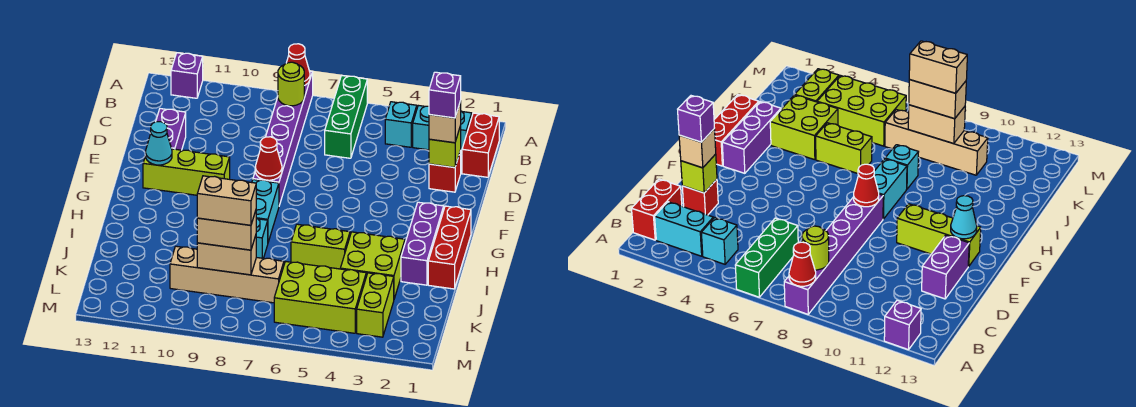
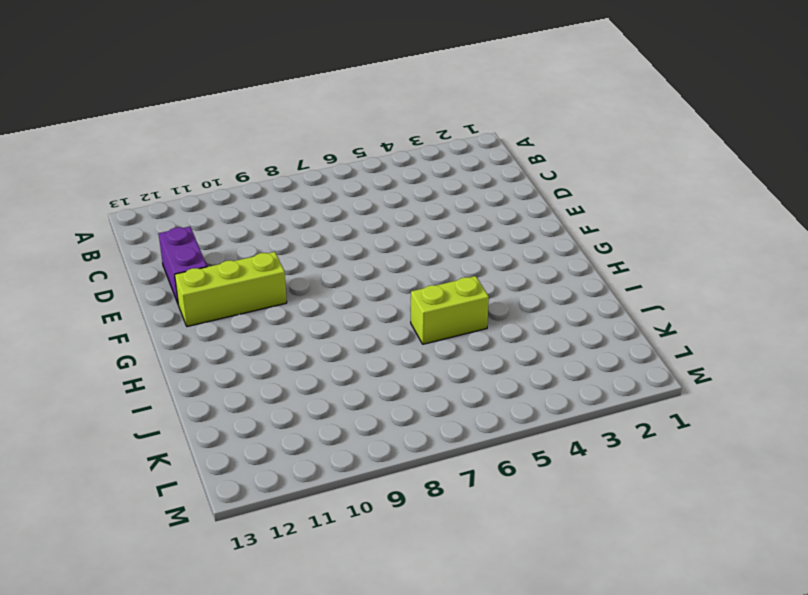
none -> green 1x3 brick [325,76,367,158]
none -> purple 1x6 brick [253,71,313,205]
none -> purple 1x1 brick [171,53,203,98]

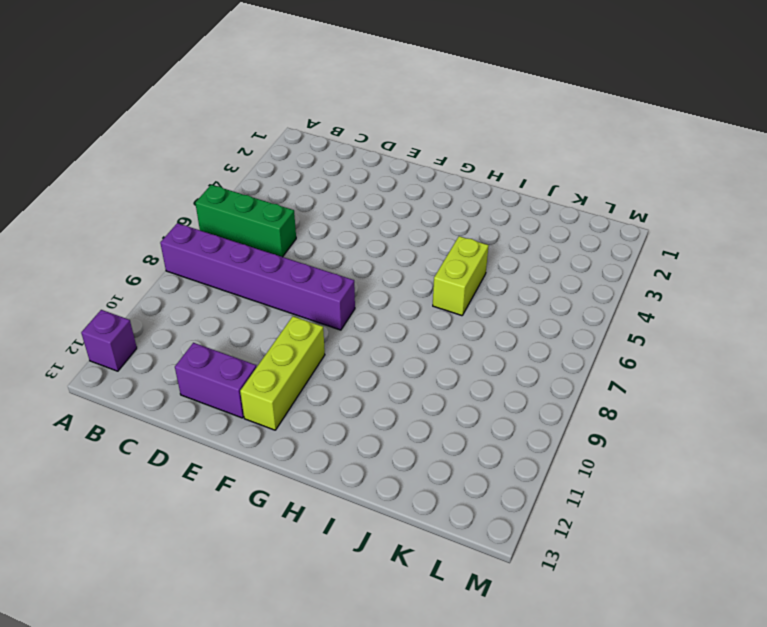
none -> red 1x2 brick [462,113,499,177]
none -> cyan 1x2 brick [413,105,472,154]
none -> cyan 1x1 brick [385,102,417,147]

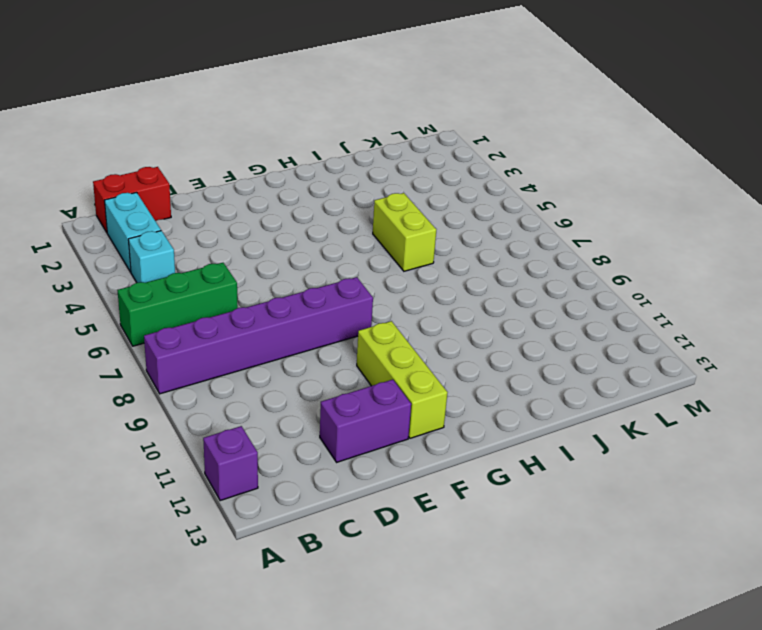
none -> red 1x1 brick [429,150,461,192]
none -> red 1x3 brick [428,206,471,289]
none -> purple 1x3 brick [401,202,444,285]

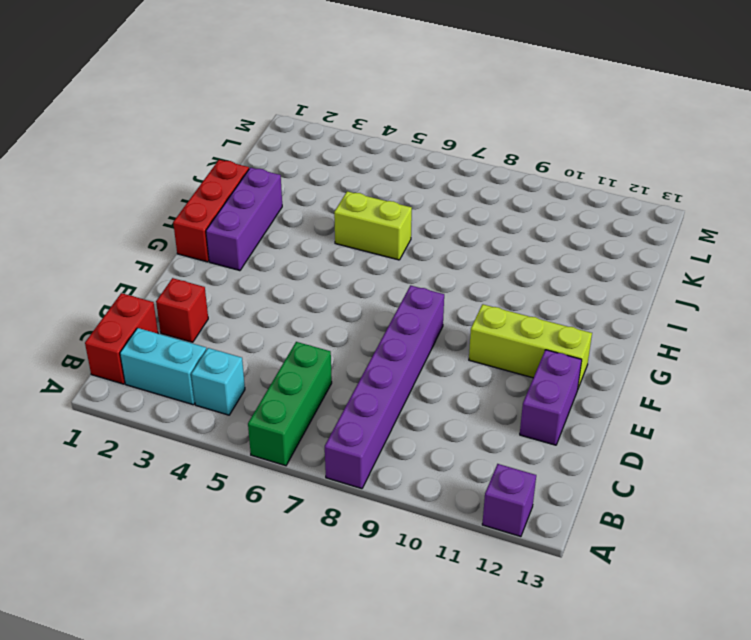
none -> cyan 1x2 brick [252,180,279,242]
none -> lime 2x2 brick [340,232,405,299]
none -> cyan 1x1 brick [256,218,268,258]

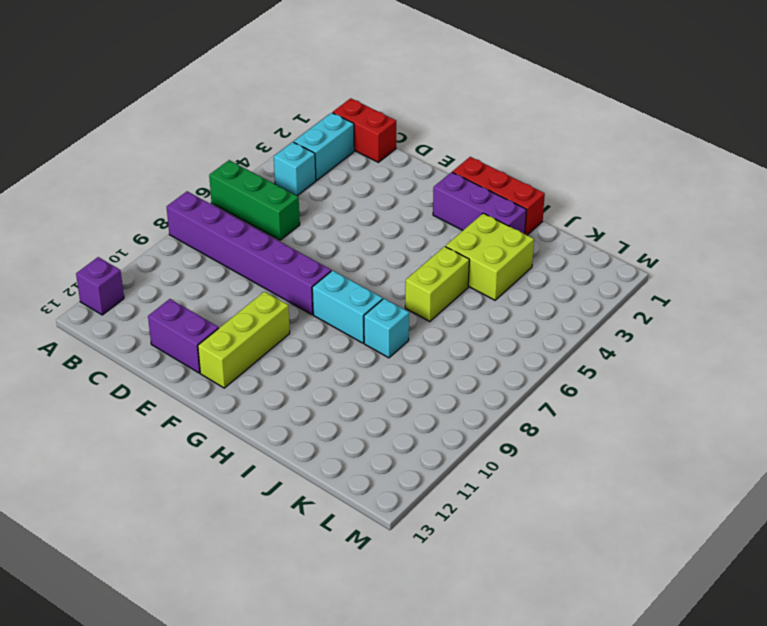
none -> red 1x1 brick [429,150,461,192]
none -> lime 1x2 brick [357,273,394,337]
none -> lime 2x3 brick [274,262,366,333]

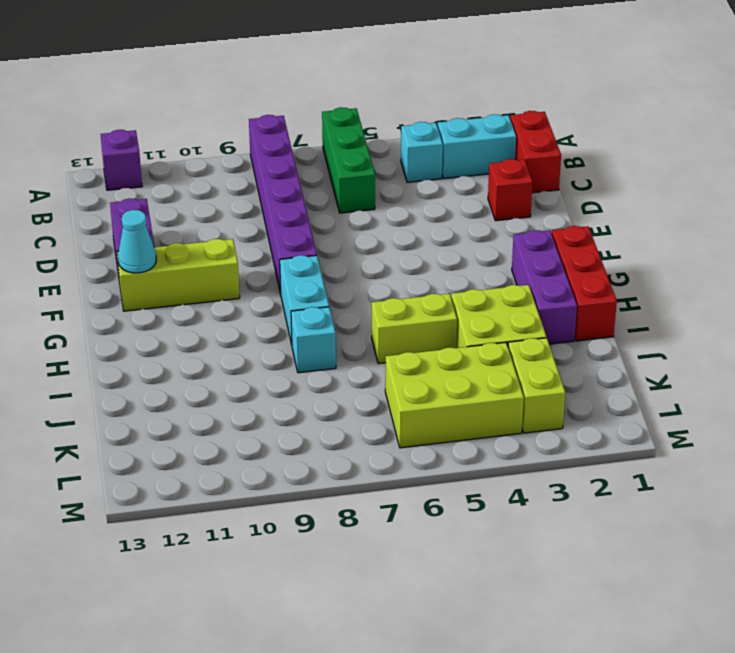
none -> tan 1x4 brick [170,246,284,303]
none -> red 1x1 cone [287,44,310,86]
none -> lime 1x1 round brick [278,62,304,106]

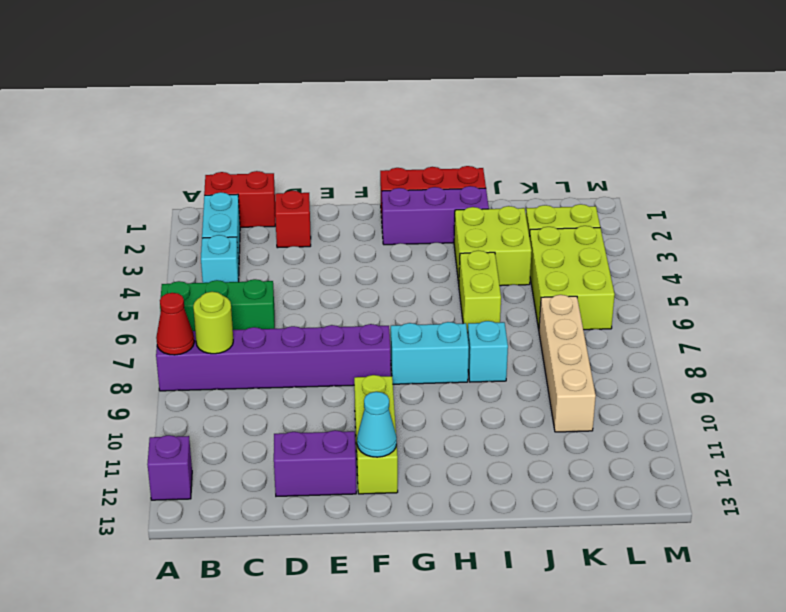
none -> lime 1x1 brick [429,126,461,167]
none -> red 1x1 cone [255,137,282,180]
none -> tan 1x2 brick [197,236,256,275]

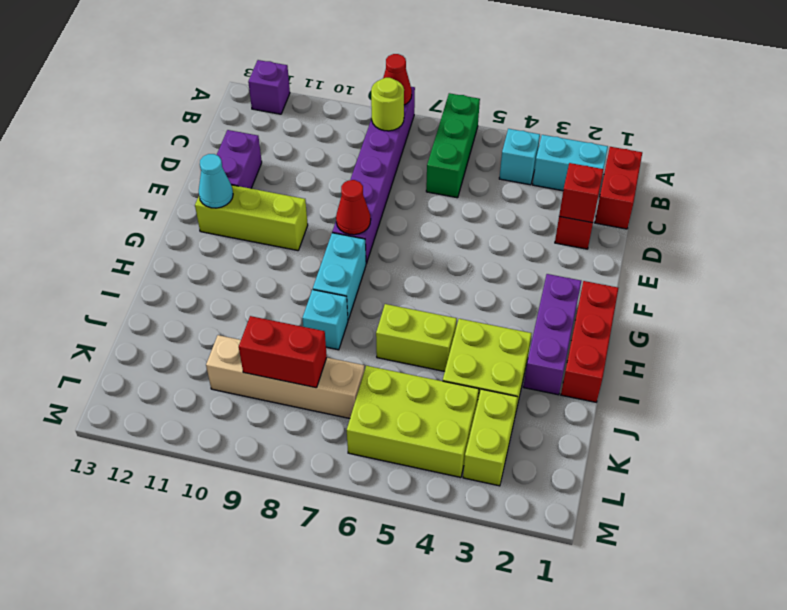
red 1x1 brick [559,163,604,223] -> lime 1x1 brick [429,126,461,167]
red 1x2 brick [239,316,327,388] -> tan 1x2 brick [197,236,256,275]
none -> tan 1x1 brick [429,101,461,143]
none -> tan 1x2 brick [197,211,256,250]
none -> purple 1x1 brick [429,72,461,118]

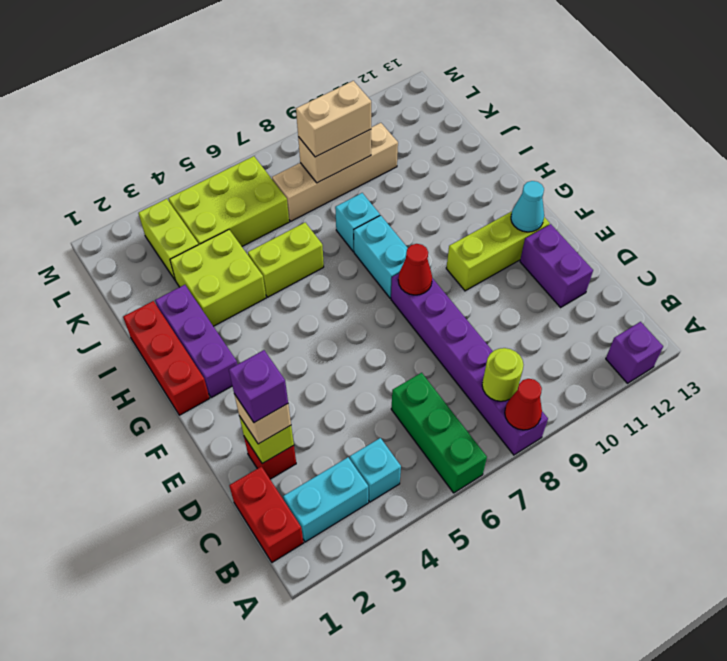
none -> tan 1x2 brick [197,176,256,225]

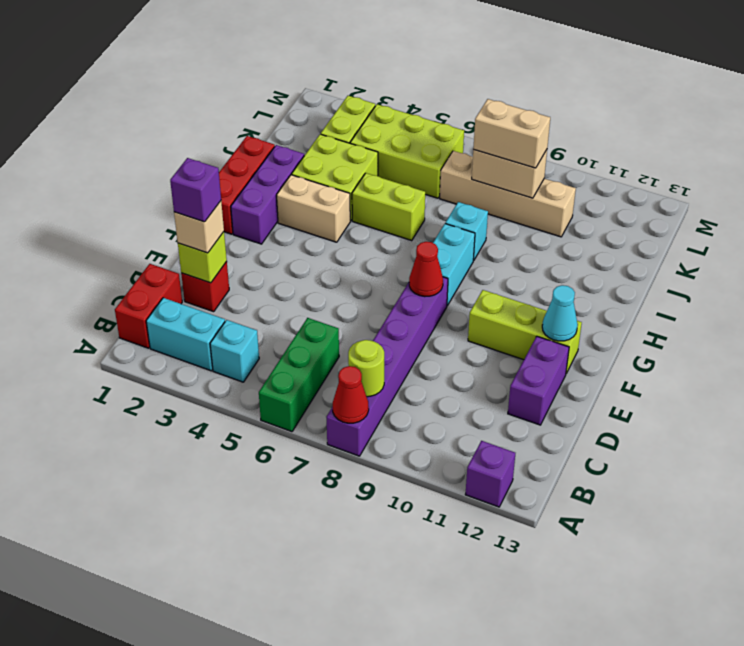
tan 1x2 brick [277,175,350,242] -> tan 1x2 brick moved to [197,176,256,225]

